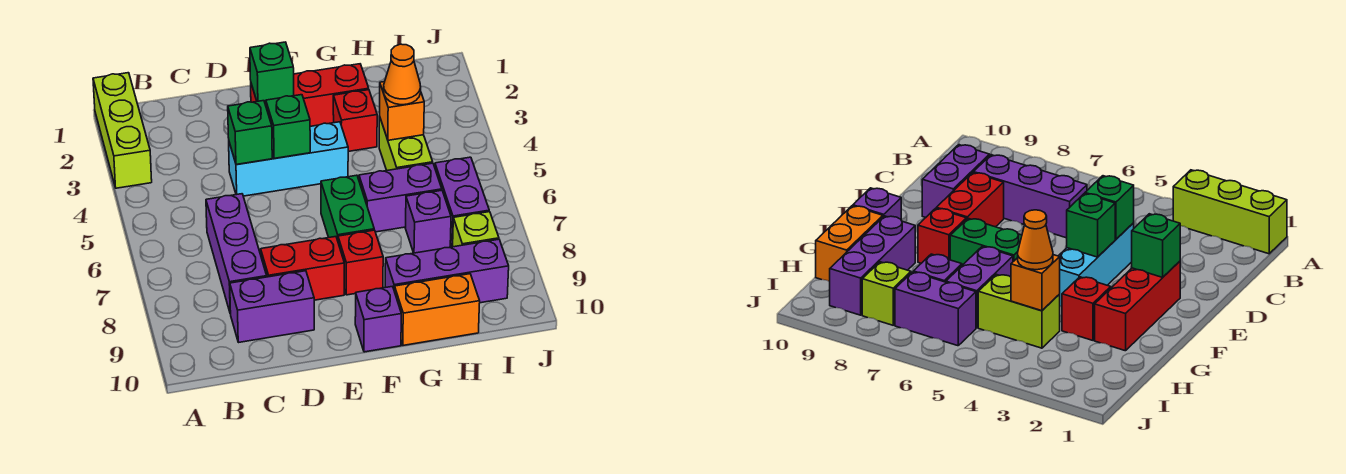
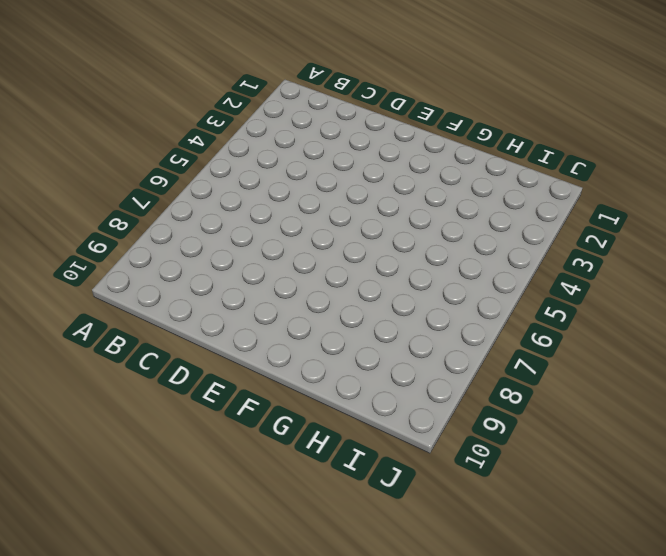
none -> lime 1x3 brick [93,73,152,188]
none -> purple 1x3 brick [206,194,267,314]
none -> purple 1x2 brick [230,271,314,342]

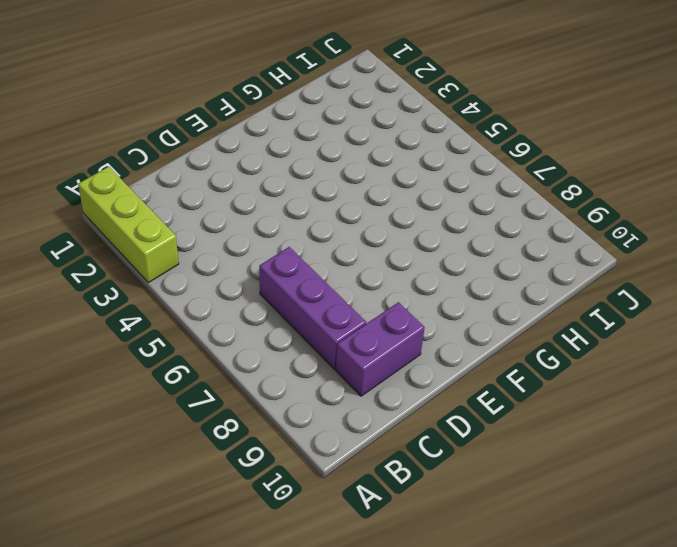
none -> cyan 1x3 brick [229,122,348,196]
none -> red 1x2 brick [261,237,344,300]
none -> red 1x3 brick [251,64,369,126]

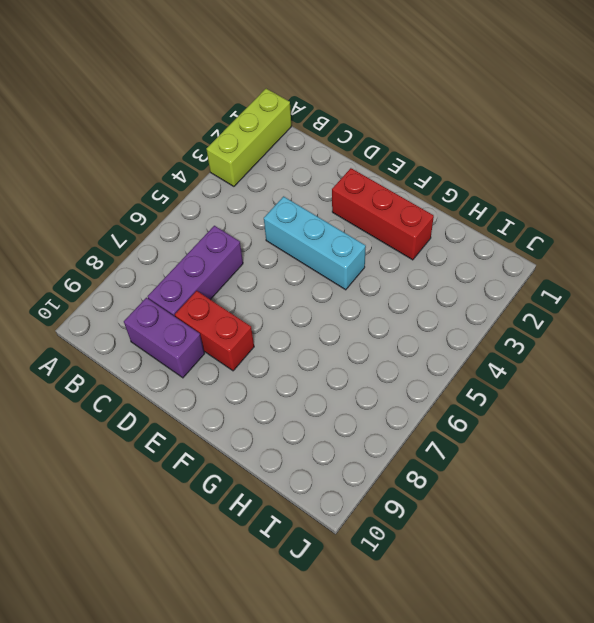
none -> green 1x2 brick [321,175,374,240]
none -> red 1x1 brick [338,230,383,295]
none -> purple 1x1 brick [355,286,401,352]

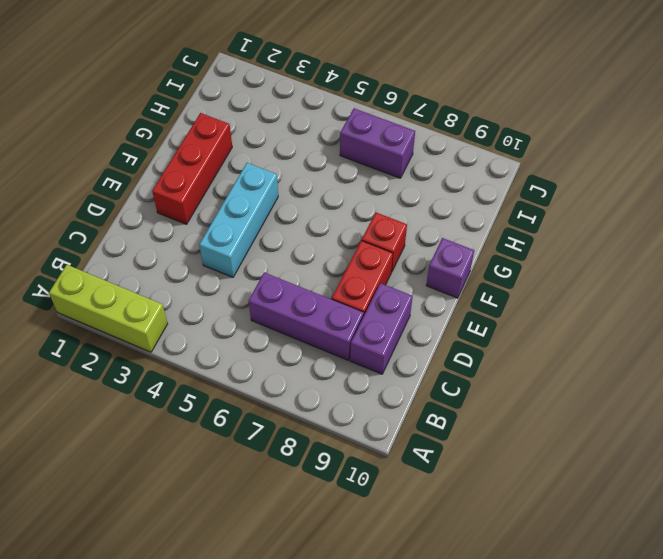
none -> green 1x2 brick [321,175,374,240]
none -> red 1x1 brick [333,90,377,151]
none -> purple 1x2 brick [359,163,442,232]

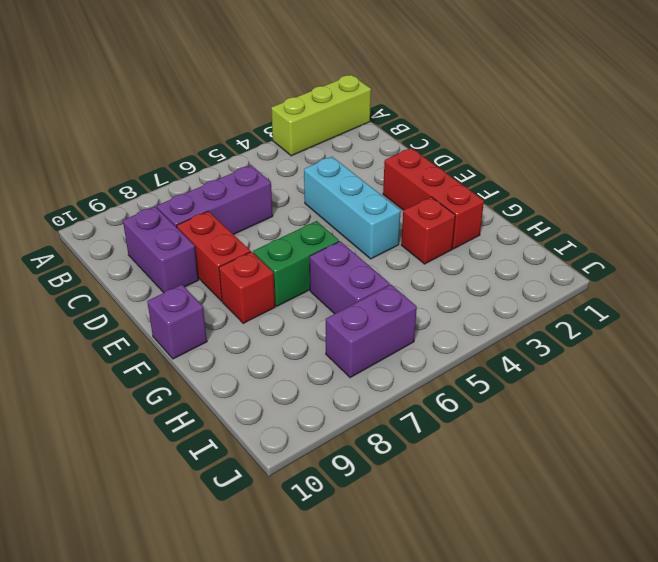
none -> purple 1x3 brick [385,239,509,303]
none -> orange 1x2 brick [395,274,480,345]
none -> lime 1x2 brick [379,116,433,170]

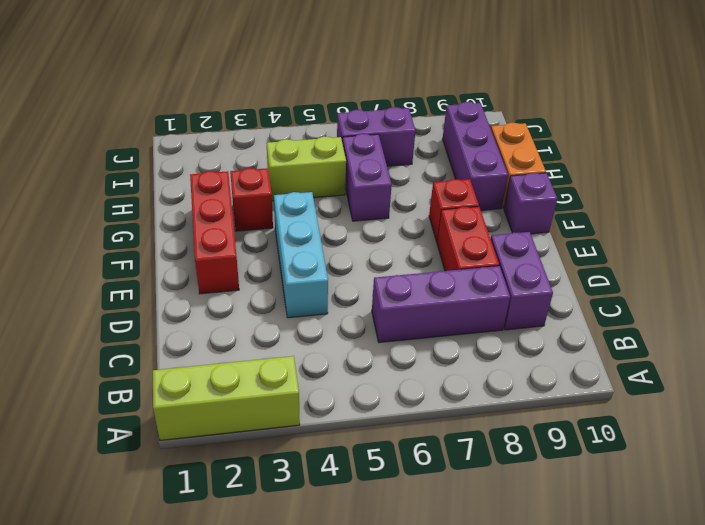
none -> green 1x2 brick [321,175,374,240]
none -> purple 1x1 brick [406,190,451,253]
none -> lime 1x1 brick [453,212,499,247]

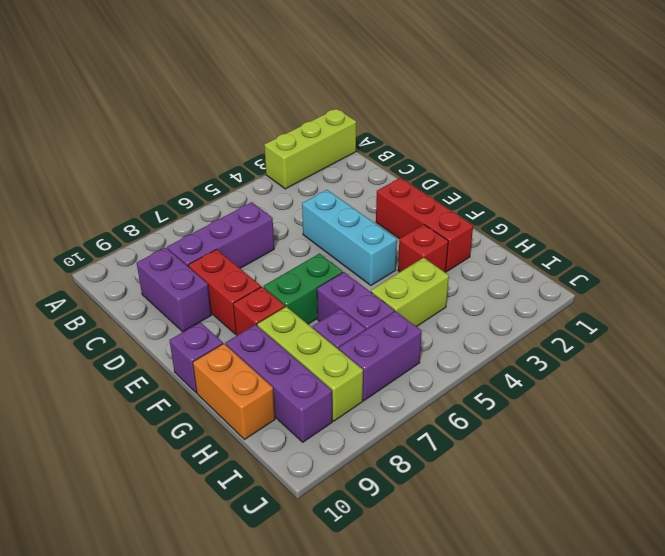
lime 1x3 brick [257,307,363,421] -> lime 1x1 brick [453,212,499,247]
none -> green 1x1 brick [228,101,272,165]
none -> green 1x1 brick [250,42,294,104]
none -> green 1x1 brick [266,95,310,159]

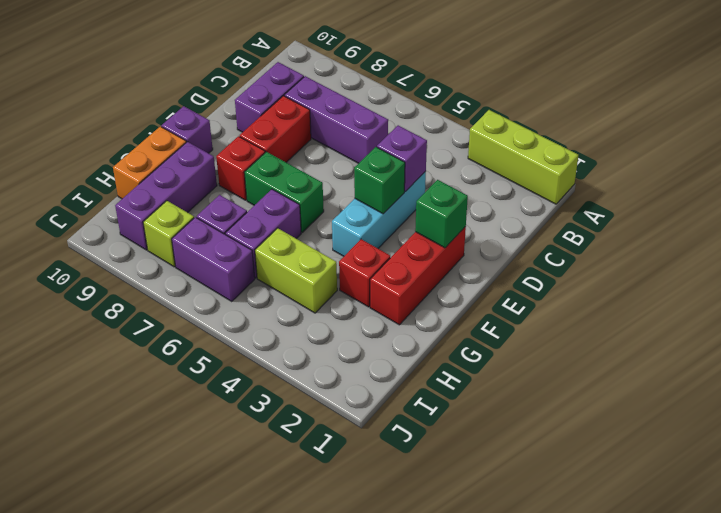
purple 1x1 brick [377,125,427,192] -> green 1x1 brick [228,101,272,165]
none -> orange 1x1 brick [380,82,424,140]
none -> orange 1x1 cone [384,44,421,105]

